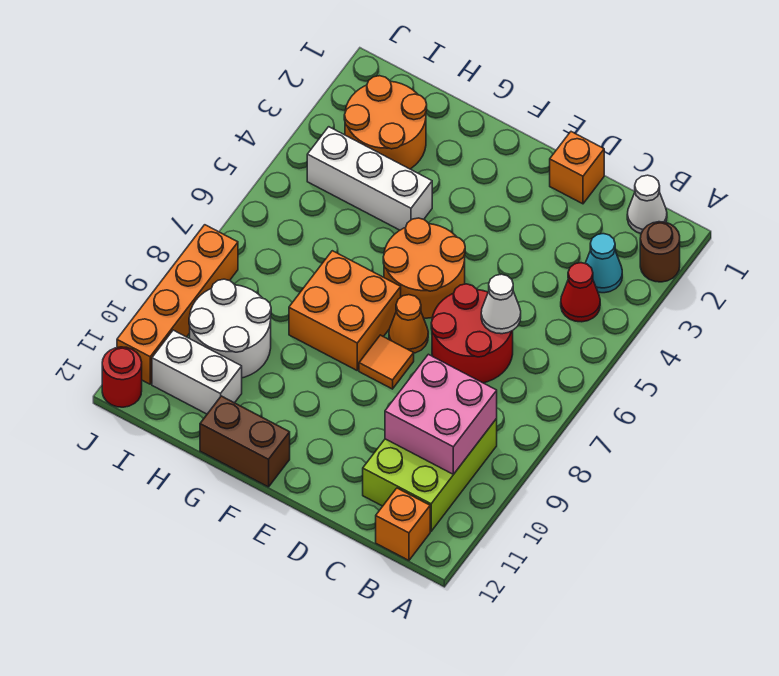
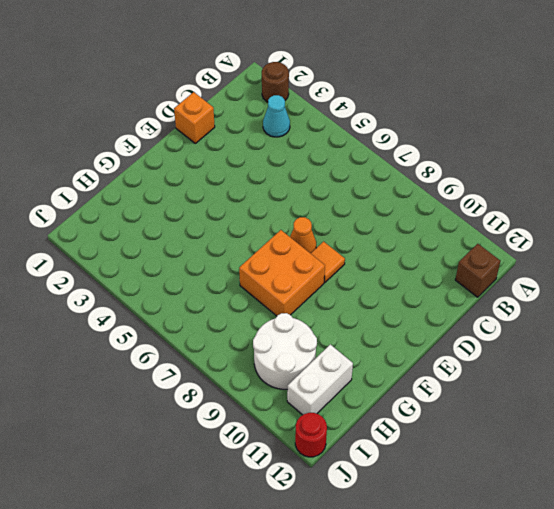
brown 1x1 brick [455,244,500,297] -> orange 1x1 brick [376,488,430,560]
none -> white 1x1 cone [627,175,667,233]
none -> red 1x1 cone [561,263,600,322]
none -> lime 2x3 brick [363,419,497,531]

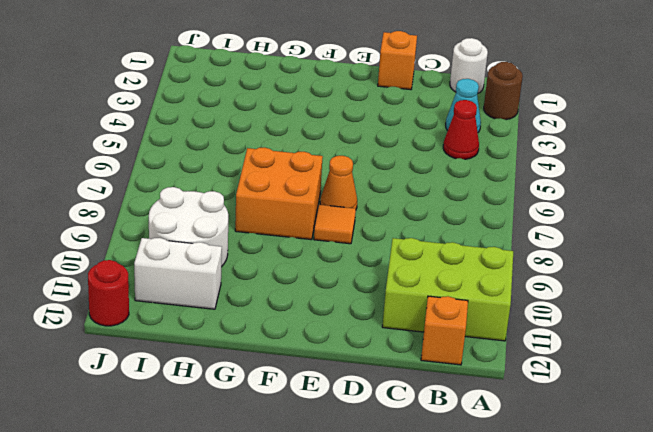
lime 2x3 brick [382,238,513,341] -> lime 2x3 brick turned to [363,419,497,531]
white 1x1 round brick [450,38,488,93] -> white 1x1 cone [627,175,667,233]
none -> red 2x2 round brick [431,284,513,383]
none -> orange 2x2 round brick [383,218,465,318]
none -> brown 1x2 brick [200,396,290,487]

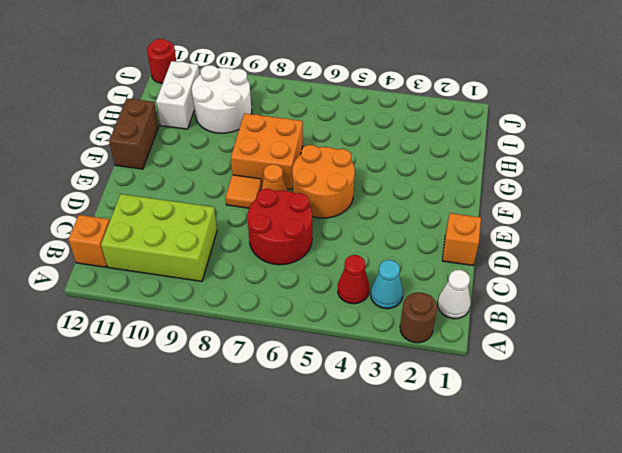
none -> white 1x3 brick [307,127,432,230]
none -> orange 2x2 round brick [344,76,427,169]
none -> orange 1x4 brick [117,225,238,384]

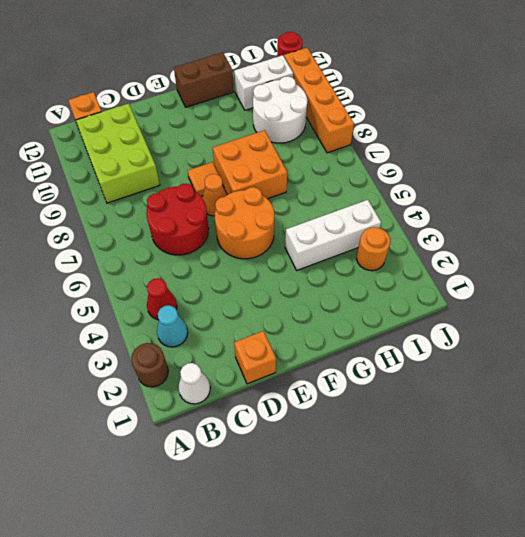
orange 1x1 round brick [357,227,390,271] -> orange 2x2 round brick [344,76,427,169]
none -> pink 2x2 brick [385,354,497,474]
none -> white 1x1 cone [481,274,521,334]

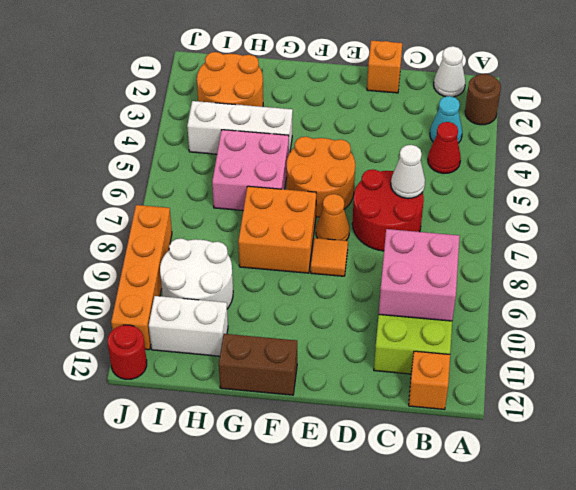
pink 2x2 brick [212,130,289,210] -> none

